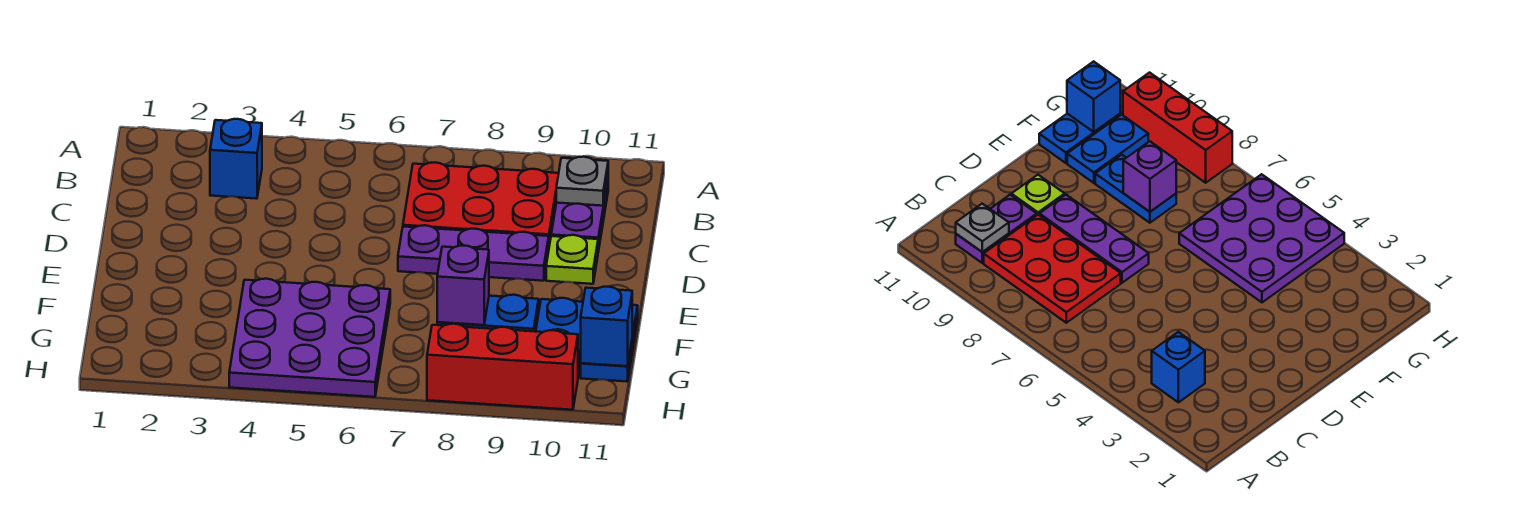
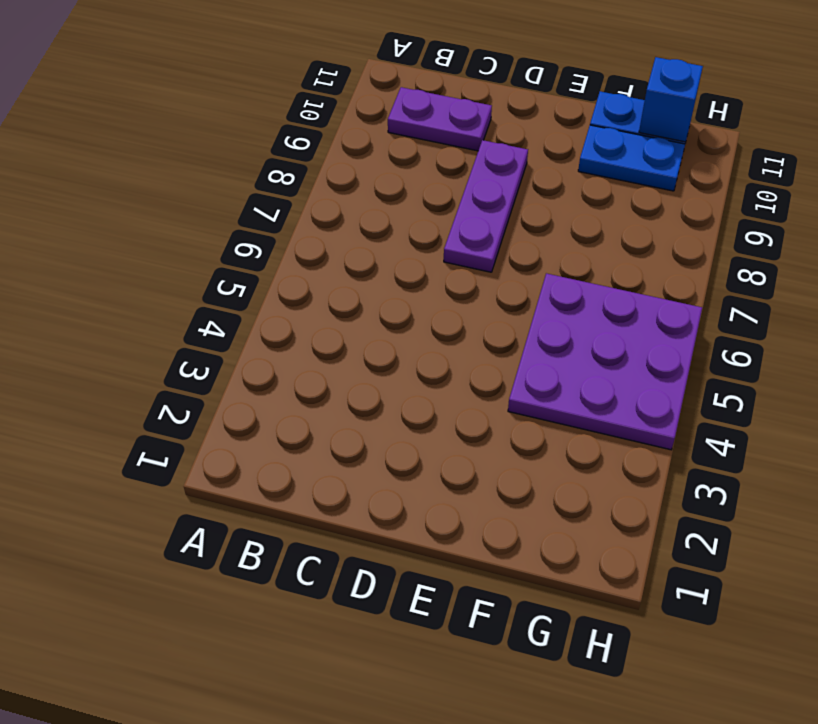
none -> blue 1x1 brick [210,119,262,199]
none -> red 2x3 plate [403,162,559,246]
none -> lime 1x1 plate [546,235,598,284]

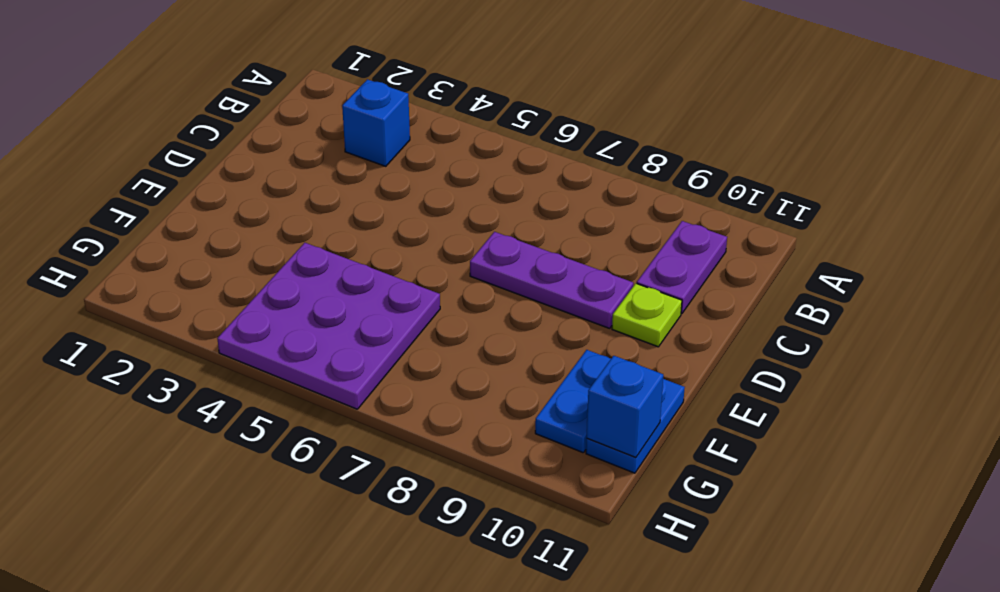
none -> red 2x3 plate [403,162,559,246]
none -> blue 1x2 plate [437,295,539,332]
none -> red 1x3 brick [427,324,578,410]

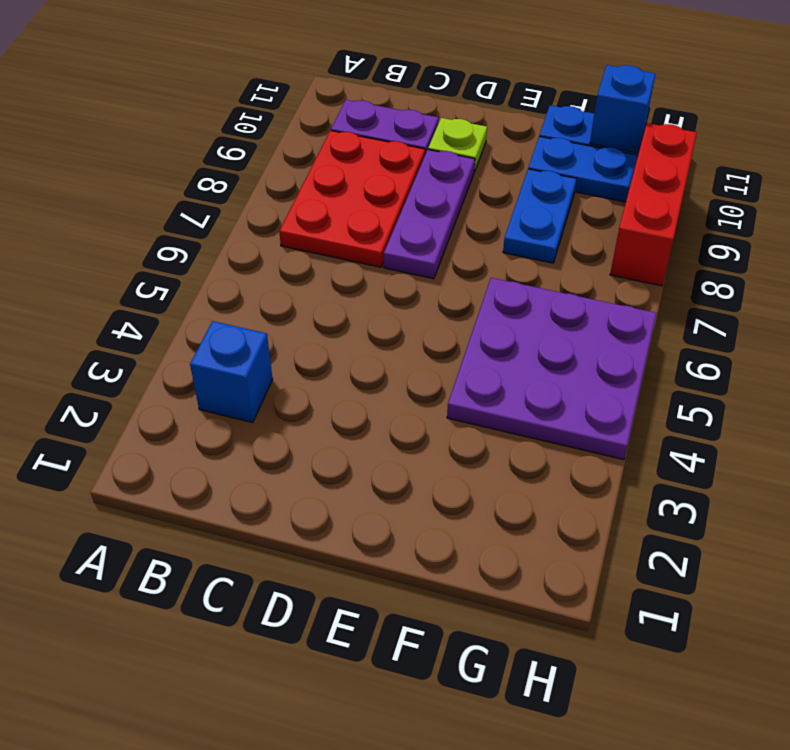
none -> grey 1x1 plate [556,157,608,206]
none -> purple 1x1 brick [437,246,489,325]

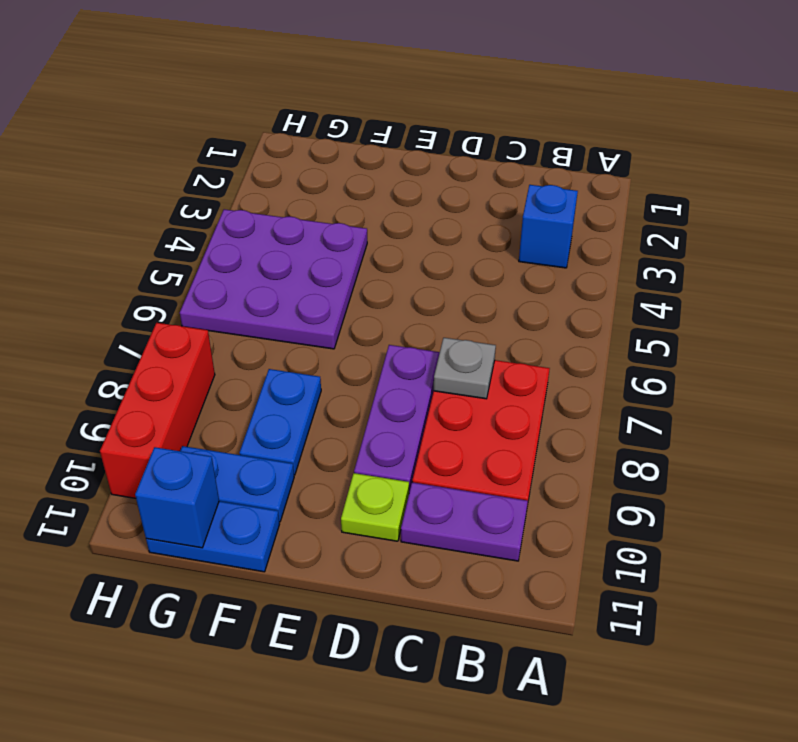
grey 1x1 plate [434,338,496,399] -> grey 1x1 plate moved to [556,157,608,206]
none -> purple 1x1 brick [437,246,489,325]

